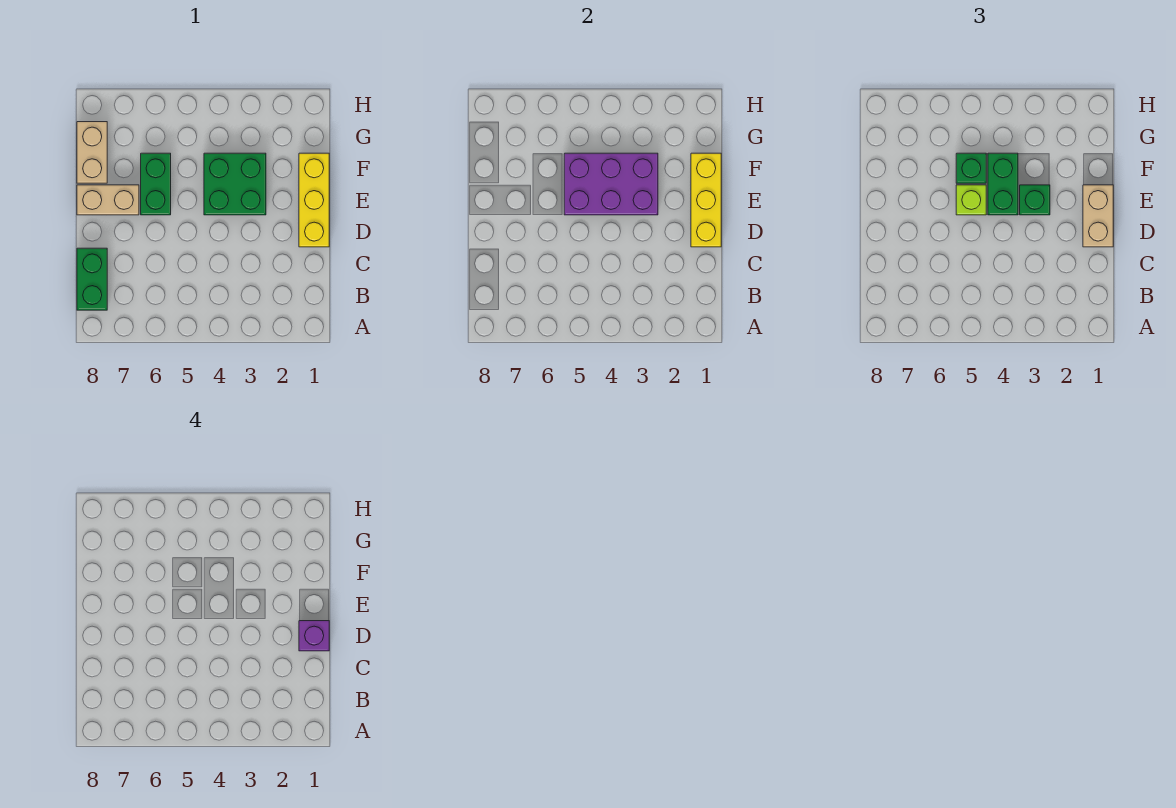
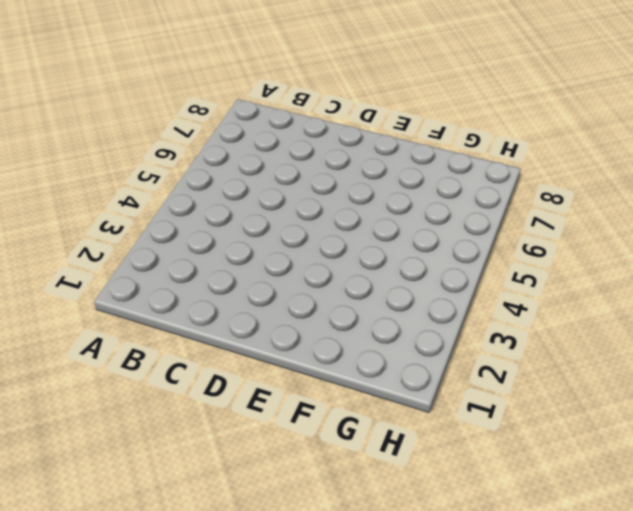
none -> green 1x2 brick [77,248,107,310]
none -> yellow 1x3 brick [299,153,329,247]
none -> green 2x2 brick [204,153,266,215]

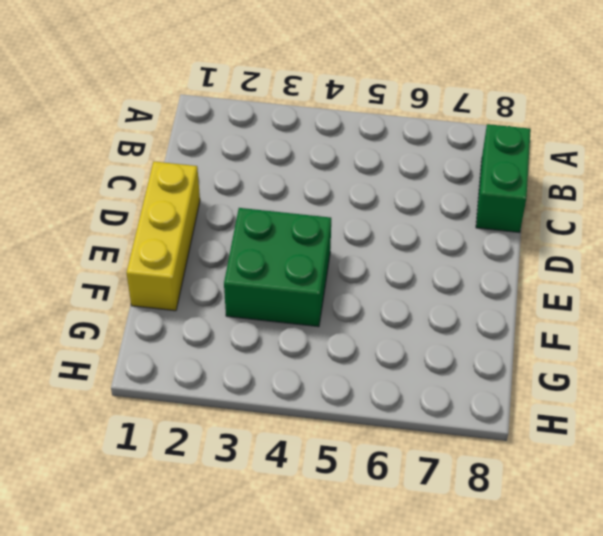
none -> green 1x2 brick [141,153,171,215]
none -> tan 1x2 brick [77,185,139,215]
none -> tan 1x2 brick [77,122,107,183]

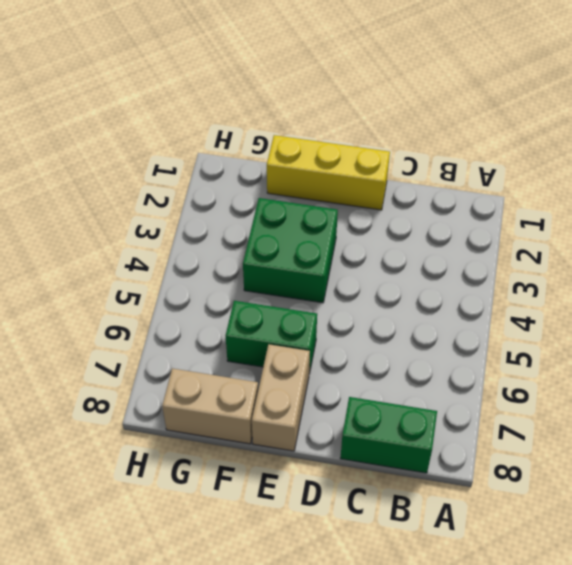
none -> yellow 1x3 brick [691,153,721,247]
none -> purple 2x3 brick [564,153,658,215]
none -> tan 1x2 brick [1083,185,1113,247]

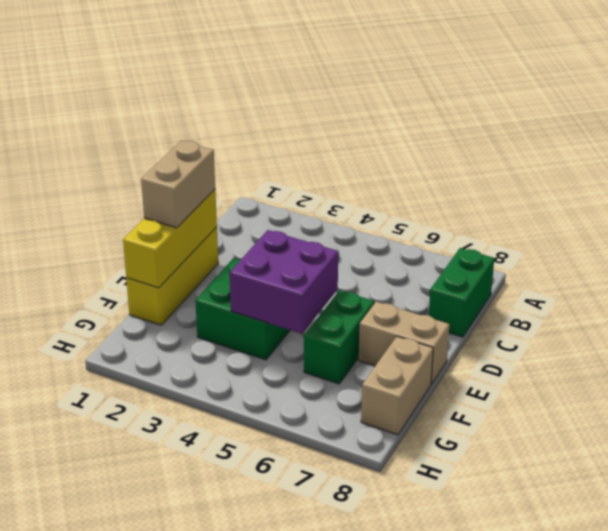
purple 2x2 brick [230,230,338,334] -> purple 2x3 brick [564,153,658,215]
none -> green 1x1 brick [1020,185,1050,215]
none -> green 1x2 brick [988,153,1018,215]
none -> lime 1x1 brick [956,185,986,215]

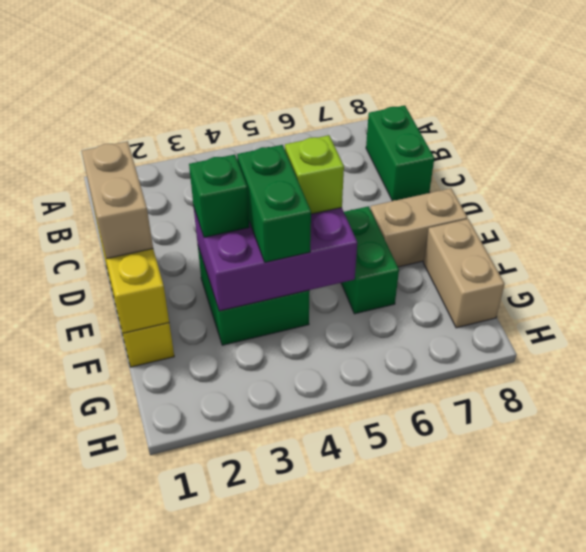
none -> green 1x1 brick [956,153,986,183]
none -> purple 1x1 brick [299,621,329,651]

